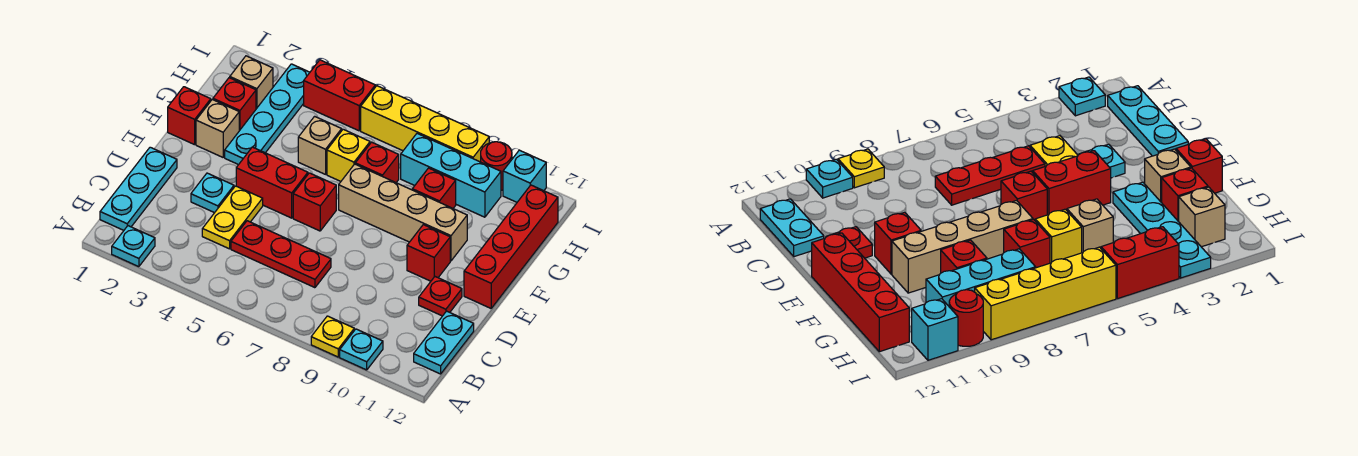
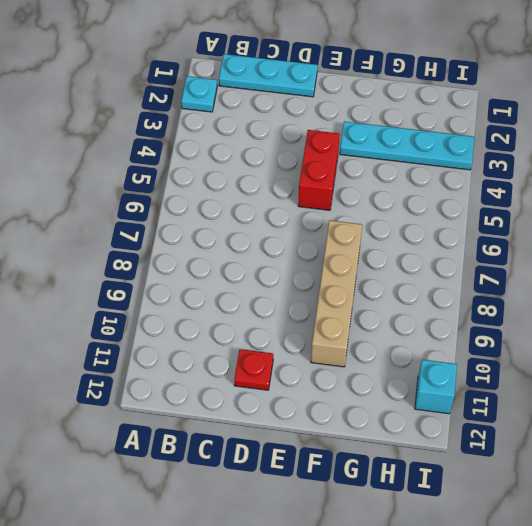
none -> yellow 1x1 plate [311,316,354,357]
none -> cyan 1x1 plate [340,329,383,370]
none -> cyan 1x2 plate [414,311,474,374]

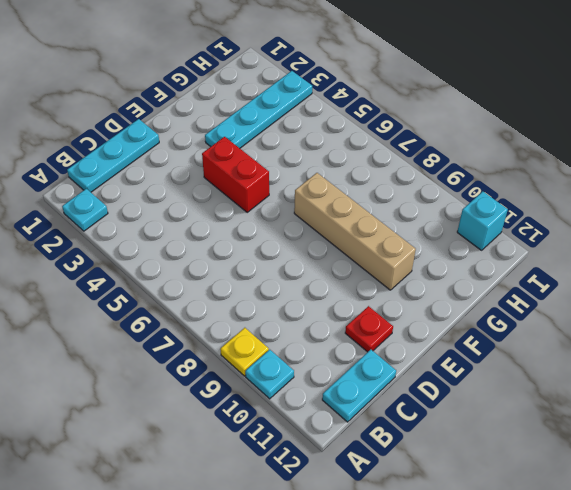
none -> yellow 1x2 plate [202,186,263,249]
none -> red 1x3 plate [231,221,331,288]
none -> cyan 1x1 plate [191,173,234,213]

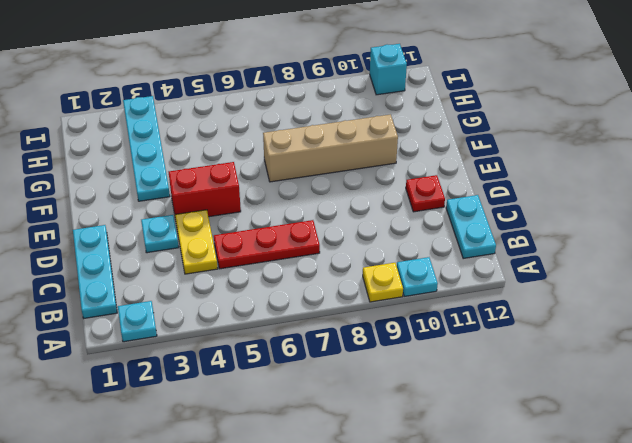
none -> red 1x1 brick [293,173,336,231]
none -> red 1x1 brick [407,225,450,281]
none -> red 1x4 brick [464,185,558,308]

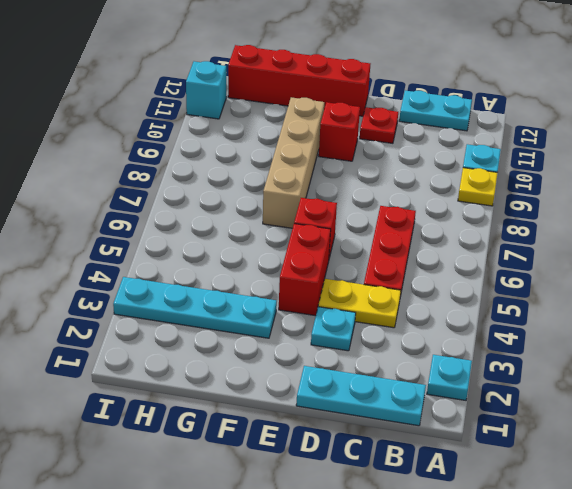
none -> red 1x1 brick [168,87,211,145]
none -> tan 1x1 brick [196,100,239,157]
none -> red 1x1 brick [213,78,256,131]

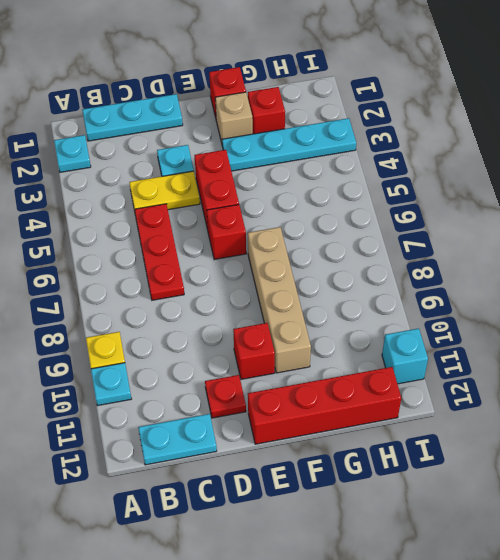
none -> tan 1x1 brick [298,116,342,174]
none -> yellow 1x1 brick [327,129,370,181]
none -> red 1x1 brick [355,142,399,182]

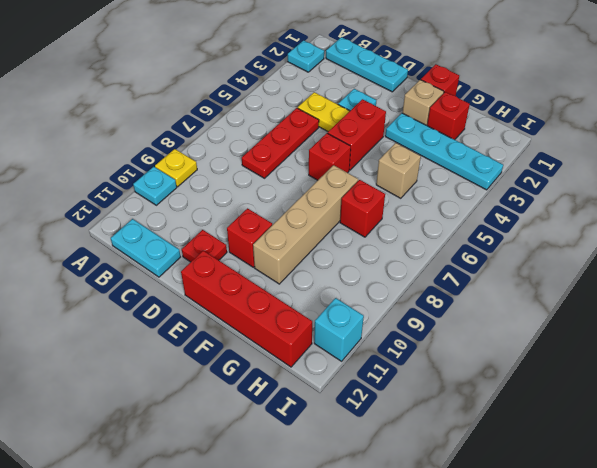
none -> yellow 1x1 brick [327,129,370,181]
none -> red 1x1 brick [412,168,456,208]
none -> tan 1x1 brick [230,56,273,109]

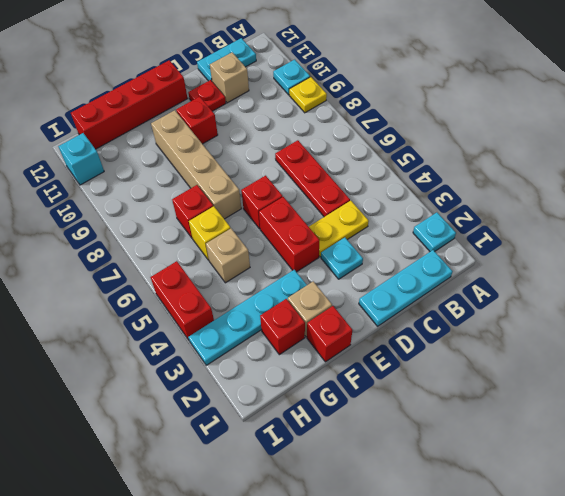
tan 1x1 brick [210,52,249,103] -> tan 1x1 brick moved to [230,56,273,109]
none -> red 1x1 brick [412,168,456,208]
none -> cyan 1x3 brick [401,134,501,217]
none -> yellow 1x4 brick [361,86,489,162]

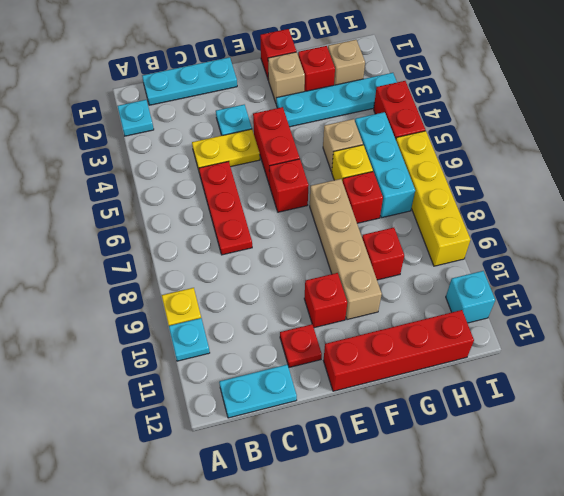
cyan 1x3 brick [355,112,415,218] -> cyan 1x3 brick moved to [401,134,501,217]
none -> red 1x1 round brick [481,142,512,190]

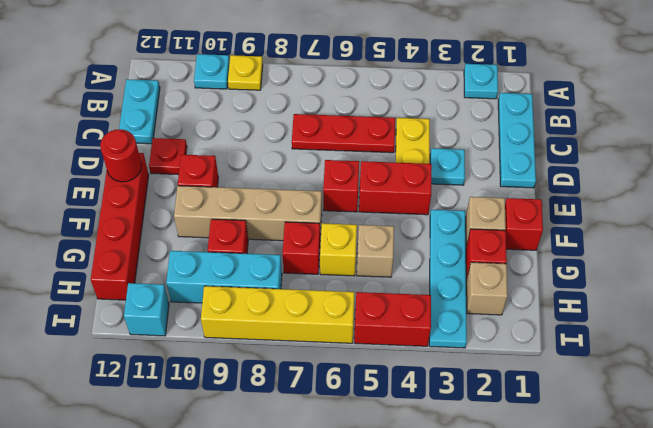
red 1x1 round brick [100,129,141,182] -> red 1x1 round brick moved to [481,142,512,190]

